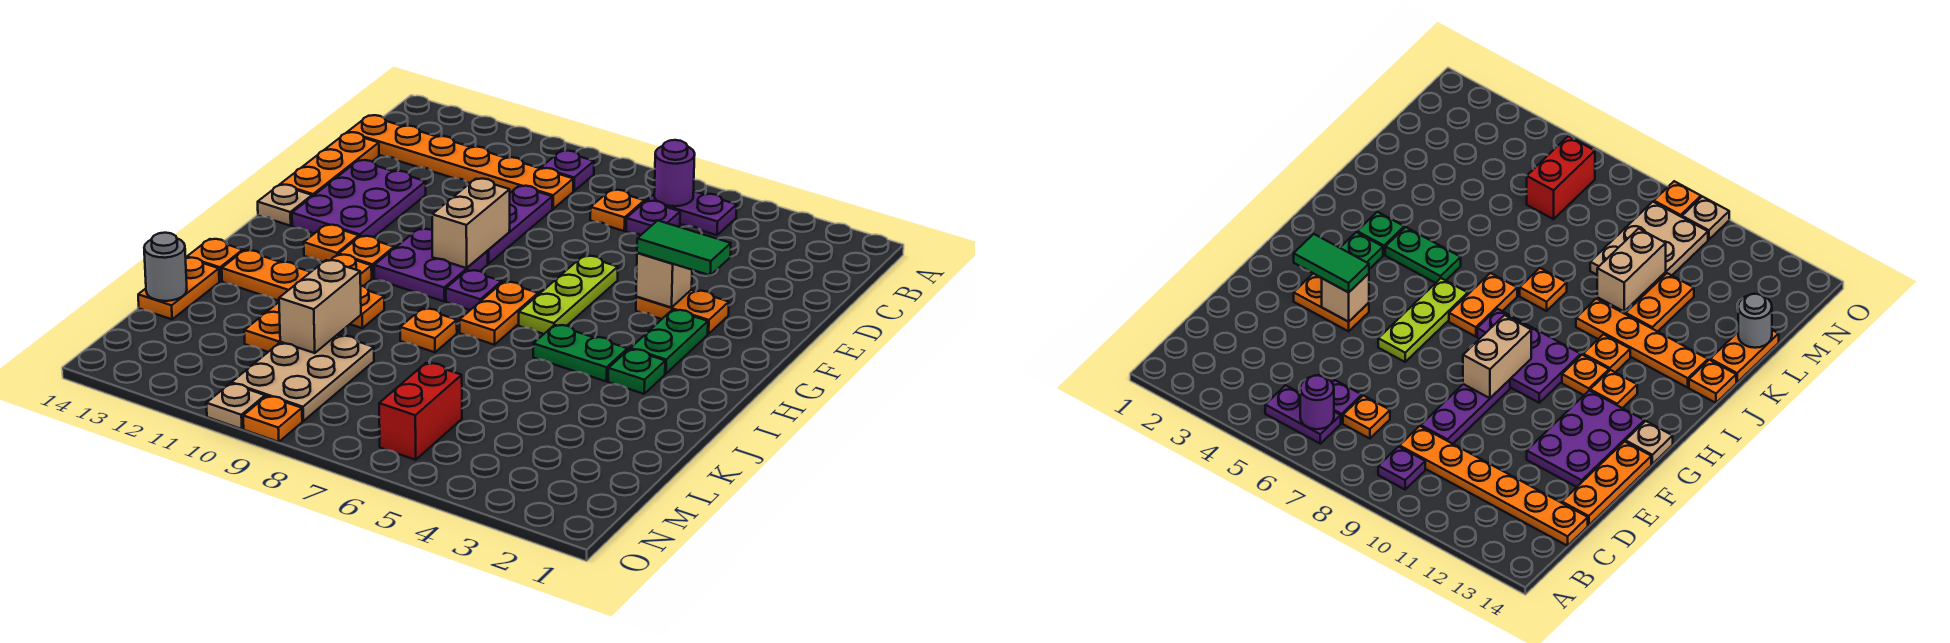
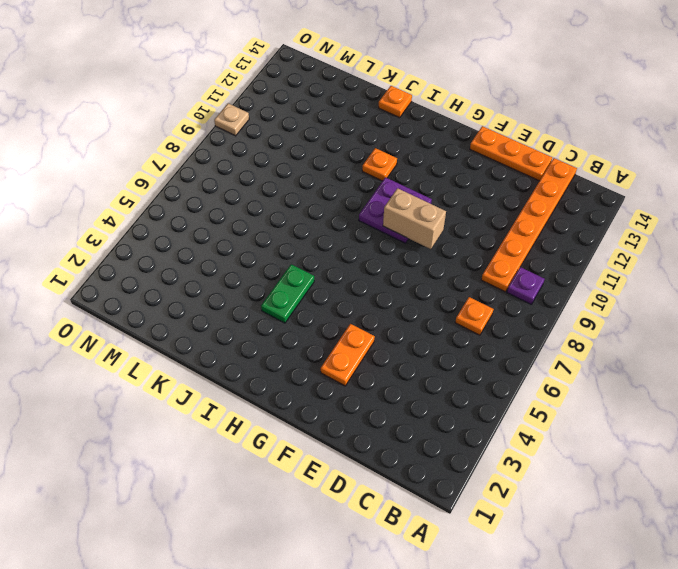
none -> purple 1x2 plate [647,192,737,235]
none -> purple 1x1 plate [626,201,680,235]
none -> purple 1x3 plate [488,186,552,264]
none -> purple 2x3 plate [292,160,426,237]

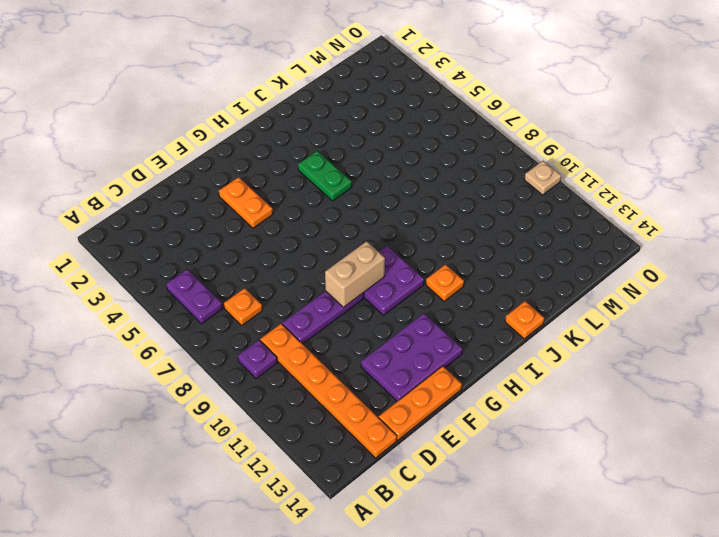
none -> purple 1x1 plate [626,201,680,235]
none -> lime 1x3 plate [519,256,618,334]
none -> green 1x2 plate [630,310,708,374]
none -> tan 1x1 plate [258,185,312,226]

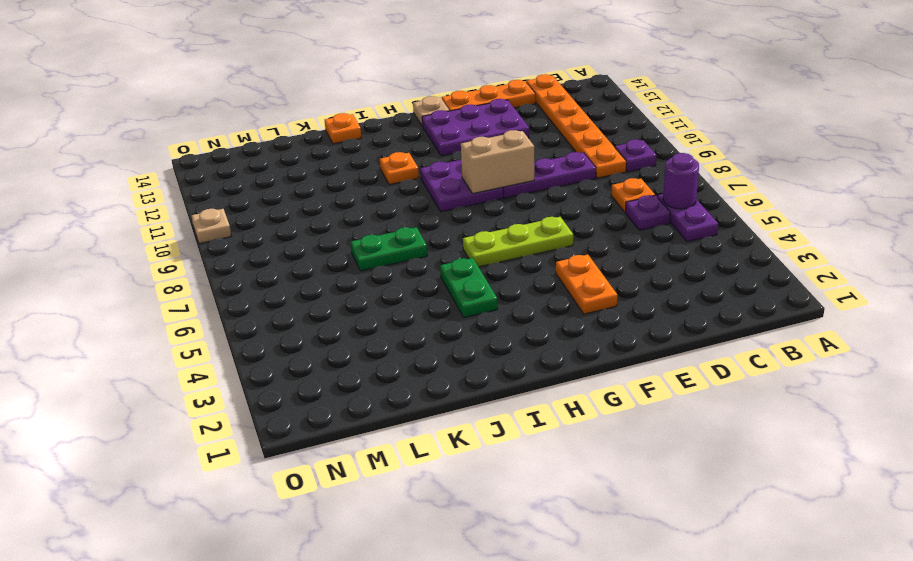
green 1x2 plate [351,227,427,271] -> green 1x2 plate moved to [630,310,708,374]
none -> orange 1x2 plate [460,282,538,345]
none -> purple 1x1 plate [446,270,502,310]
none -> orange 1x1 plate [339,236,394,278]
none -> orange 1x1 plate [304,225,359,262]

